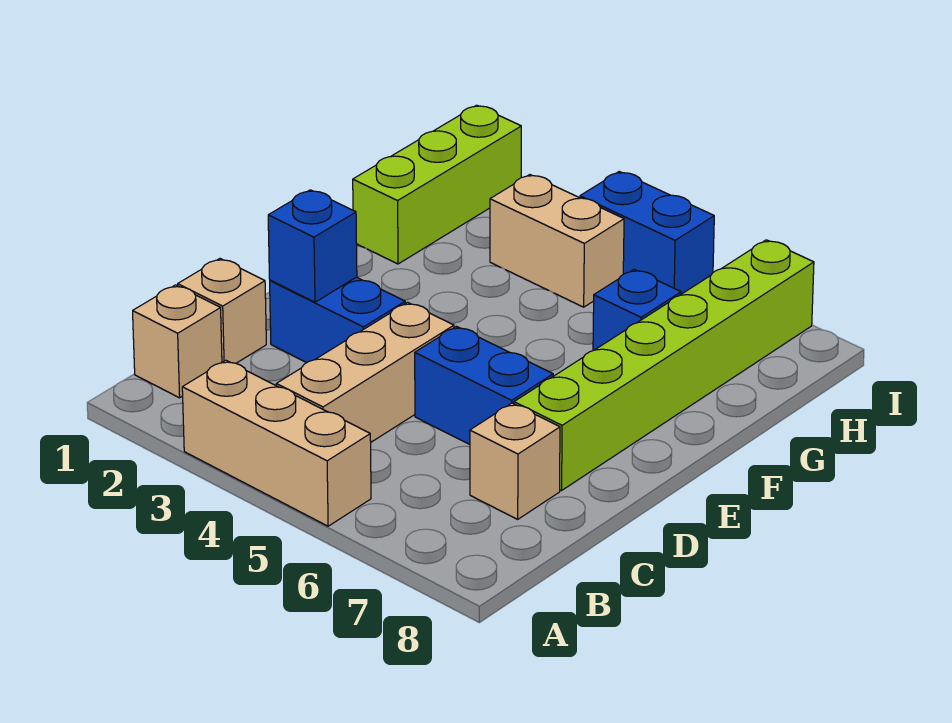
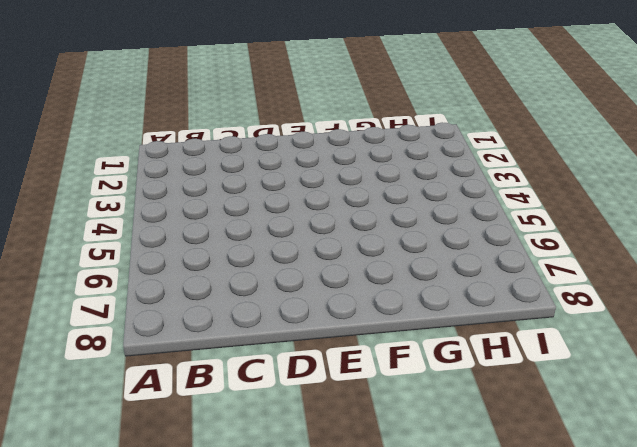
none -> tan 1x3 brick [182,360,371,526]
none -> tan 1x1 brick [133,285,222,398]
none -> tan 1x3 brick [276,302,454,442]

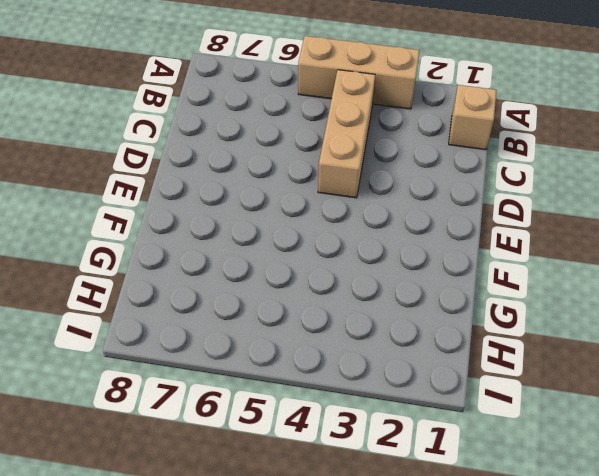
none -> tan 1x1 brick [178,259,266,363]
none -> tan 1x1 brick [470,403,560,519]
none -> blue 1x2 brick [270,277,405,363]

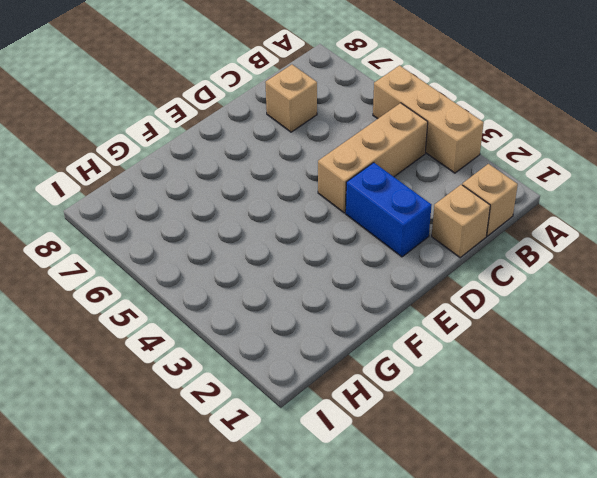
none -> blue 1x2 brick [415,326,553,444]
none -> lime 1x6 brick [514,240,814,491]
none -> lime 1x3 brick [353,105,521,264]

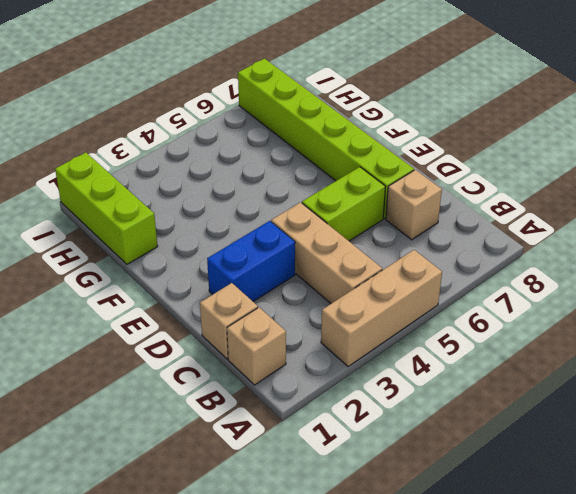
lime 1x2 brick [302,167,385,241] -> blue 1x2 brick [415,326,553,444]
none -> blue 1x1 brick [593,270,681,351]
none -> tan 1x2 brick [490,175,624,307]
none -> blue 1x2 brick [580,172,714,294]

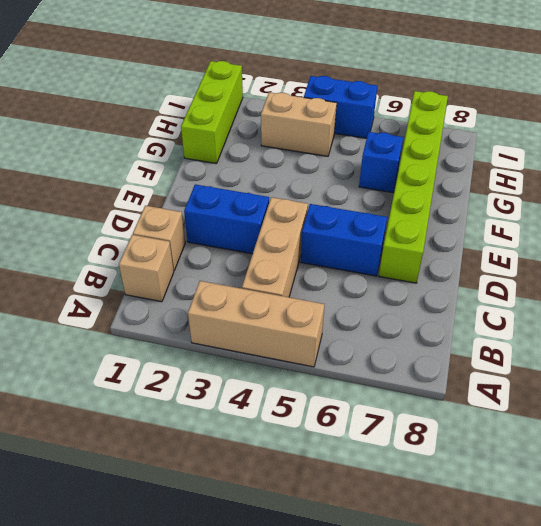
none -> tan 1x1 brick [470,403,560,519]
none -> blue 1x1 brick [268,190,357,302]

